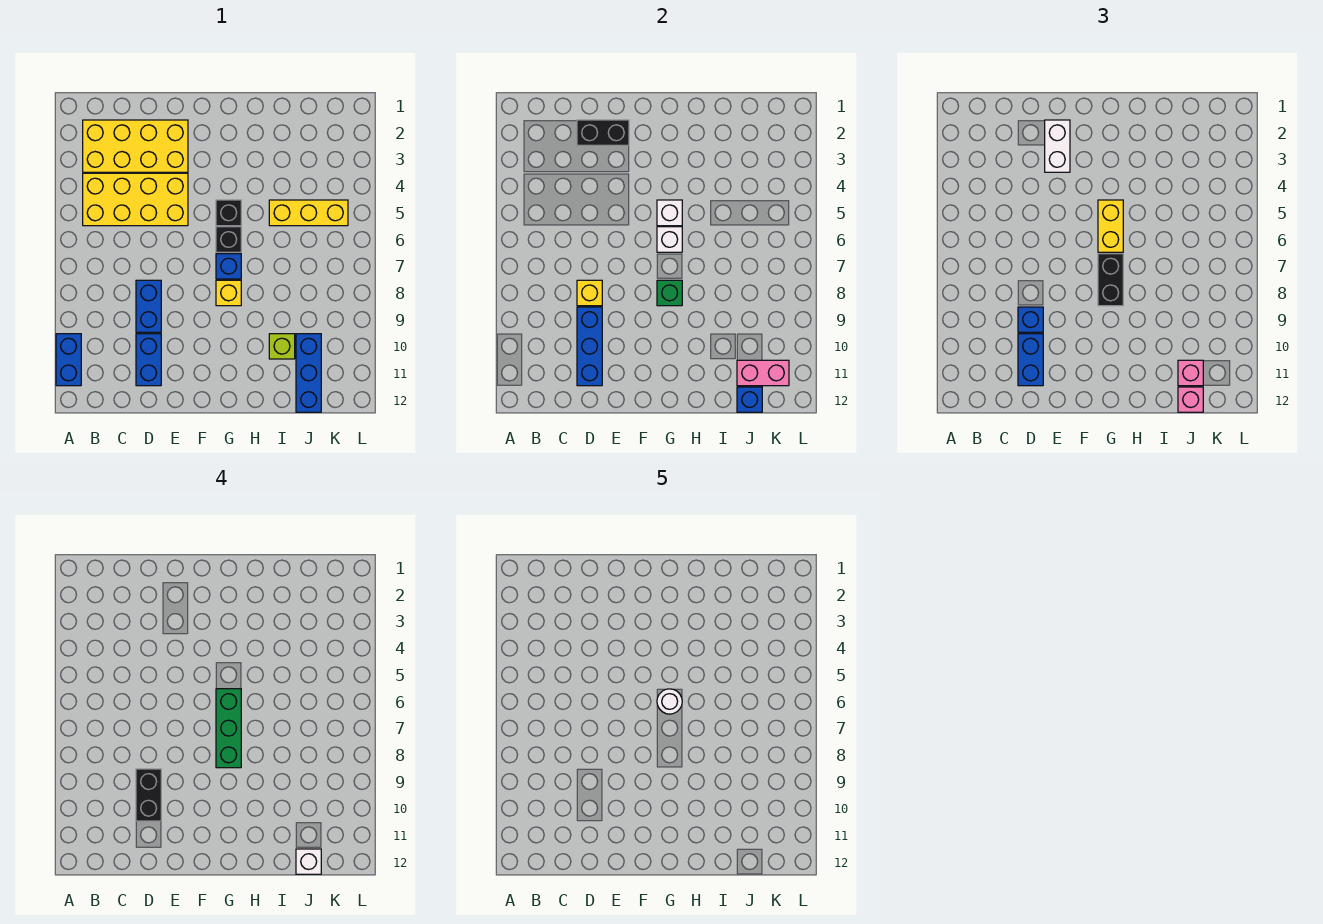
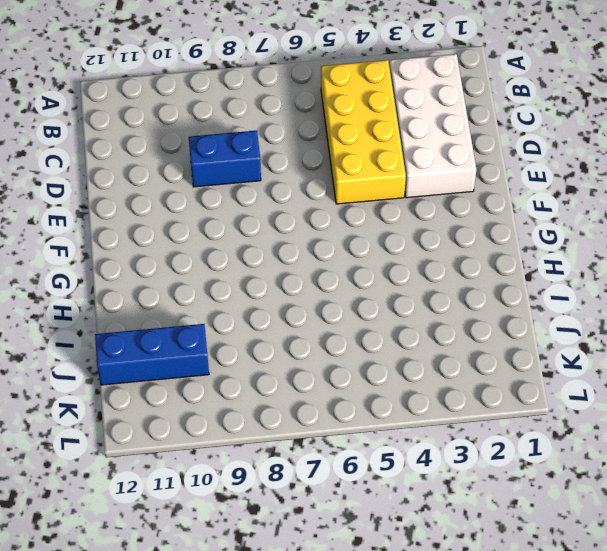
white 2x4 brick [389,54,476,198] -> yellow 2x4 brick [83,120,188,172]
none -> blue 1x2 brick [56,334,81,386]
none -> blue 1x2 brick [136,334,161,386]
none -> black 1x1 brick [216,200,241,226]
none -> black 1x1 brick [216,227,241,252]

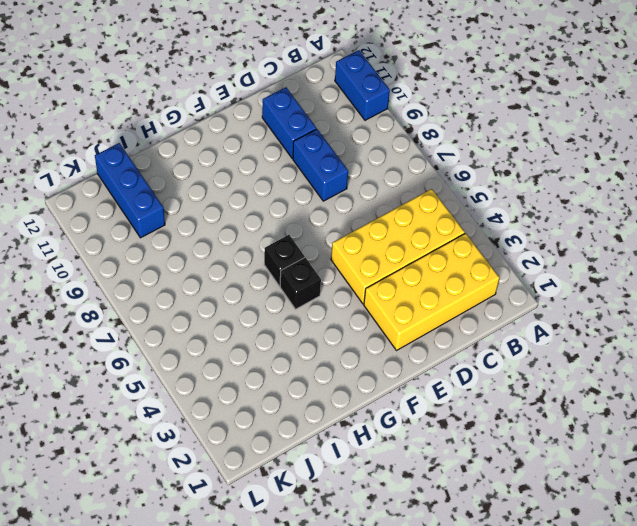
none -> blue 1x1 brick [216,254,241,279]
none -> yellow 1x1 brick [216,280,241,306]
none -> yellow 1x3 brick [269,200,348,226]
none -> lime 1x1 brick [269,334,295,359]

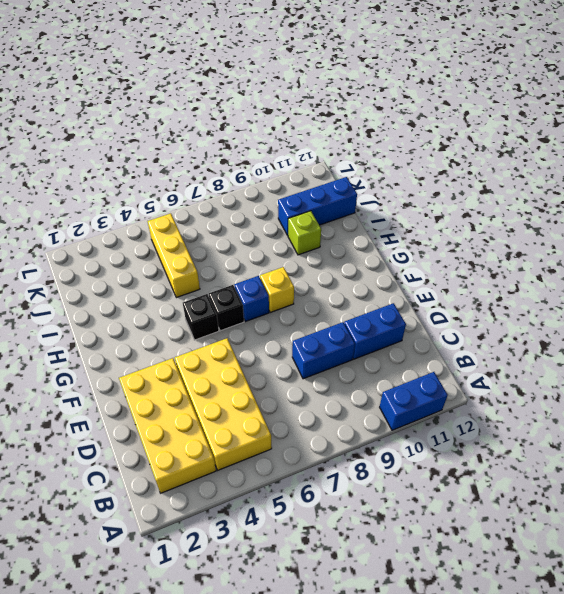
none -> black 1x2 brick [577,120,629,145]
none -> yellow 1x1 brick [577,280,602,306]
none -> blue 1x3 brick [577,307,602,386]
none -> white 1x1 brick [657,200,682,226]

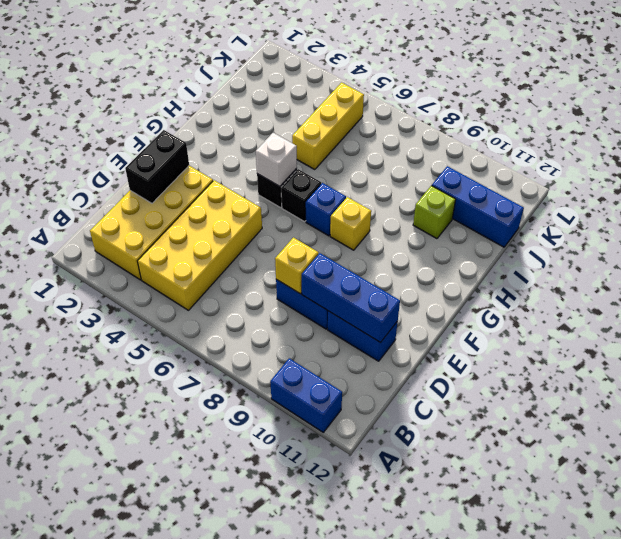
none -> white 1x1 brick [657,227,682,252]
none -> green 1x1 brick [657,280,682,306]
none -> pink 1x2 brick [737,360,789,386]
none -> blue 1x1 brick [737,387,762,412]

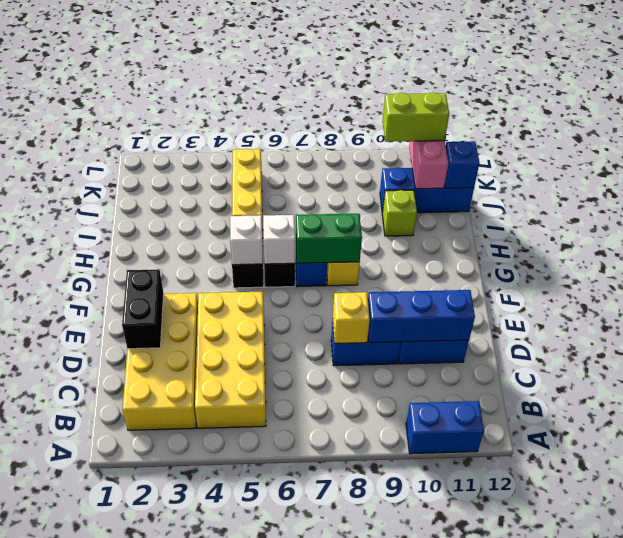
green 1x2 brick [296,214,362,263] -> green 1x1 brick [657,280,682,306]
lime 1x2 brick [383,92,449,142] -> none
none -> blue 1x1 brick [1018,307,1043,332]
none -> blue 1x2 brick [1018,334,1043,386]
none -> white 1x2 brick [1045,120,1070,172]
none -> yellow 1x2 brick [1098,200,1123,252]

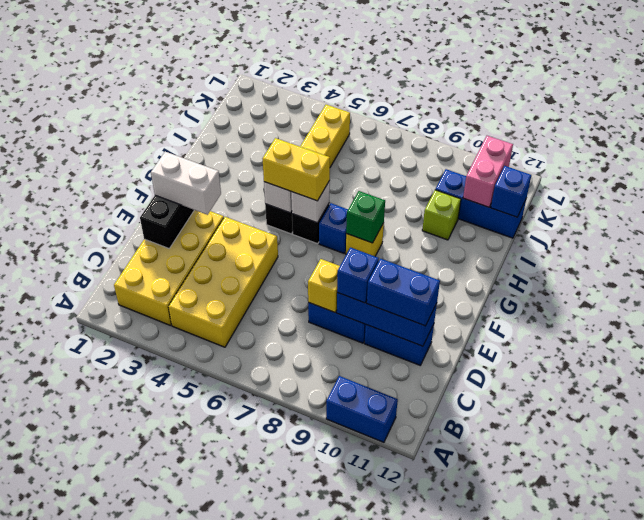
none -> black 1x2 brick [1098,254,1123,306]
none -> pink 1x1 brick [1178,360,1203,386]
none -> pink 1x1 brick [1178,387,1203,412]
none -> black 1x2 brick [136,769,161,821]

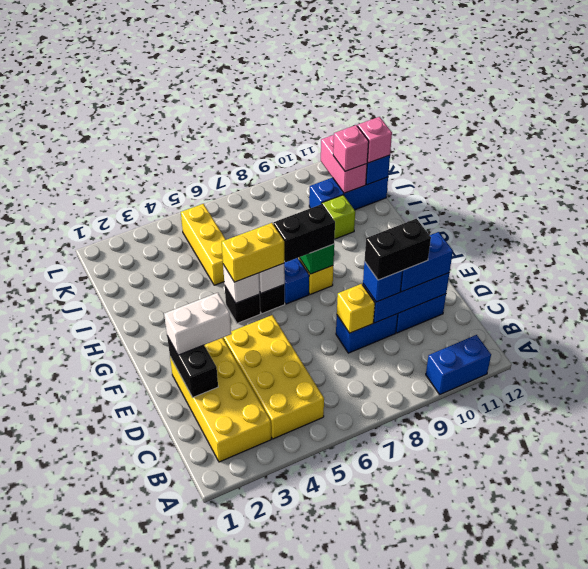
none -> green 1x3 brick [216,689,241,768]
none -> white 1x1 brick [296,849,321,874]
none -> white 1x1 round brick [657,689,682,714]

